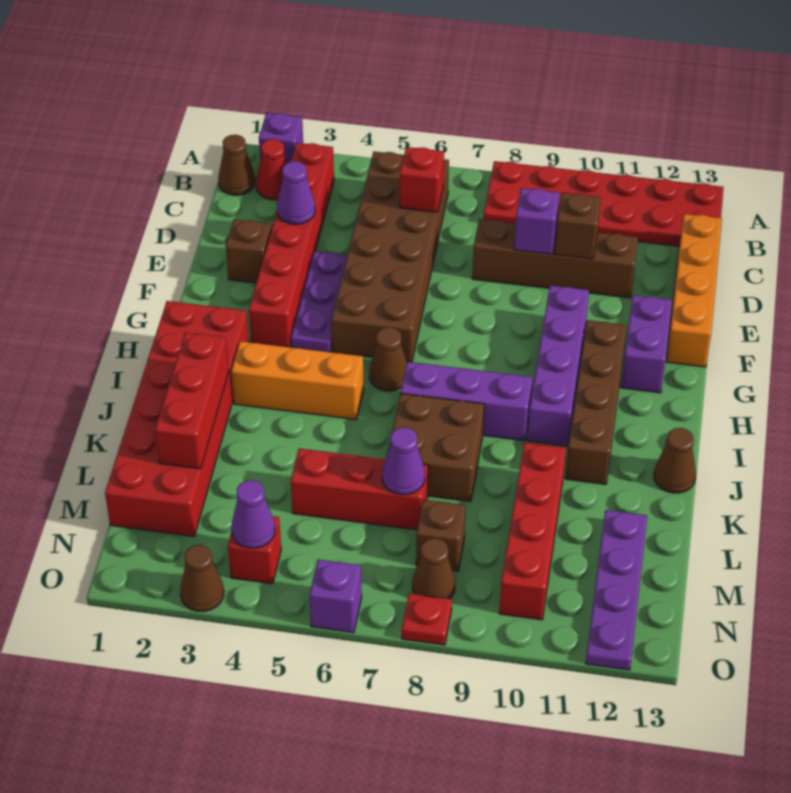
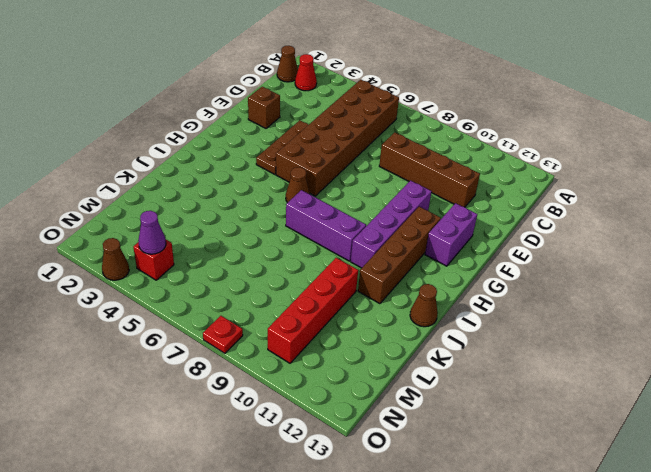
brown 1x3 plate [256,120,308,174] -> purple 1x3 plate [291,251,347,352]
none -> purple 1x1 brick [259,113,303,163]
none -> red 2x6 plate [484,161,724,246]
none -> red 1x6 brick [249,143,334,347]
none -> orange 1x4 brick [666,214,722,367]

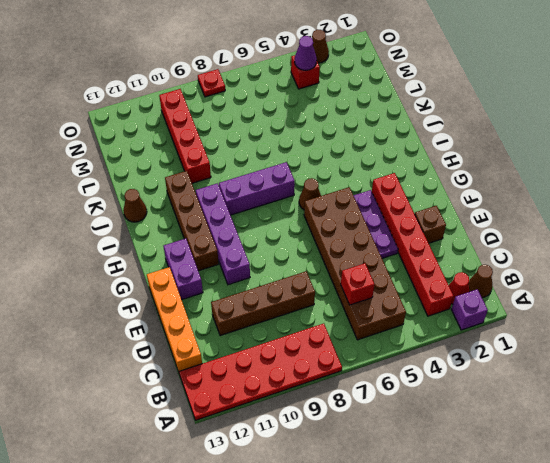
none -> red 2x6 brick [105,301,249,536]
none -> orange 1x3 brick [231,341,364,420]
none -> brown 2x2 brick [387,393,484,502]
none -> red 1x3 brick [291,448,428,530]

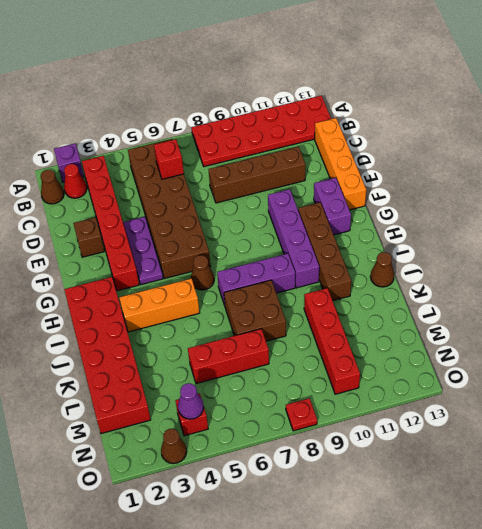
none -> purple 1x4 plate [586,510,647,670]
none -> brown 1x1 brick [416,500,466,571]
none -> brown 1x1 cone [412,538,455,599]
none -> purple 1x1 brick [309,559,362,633]

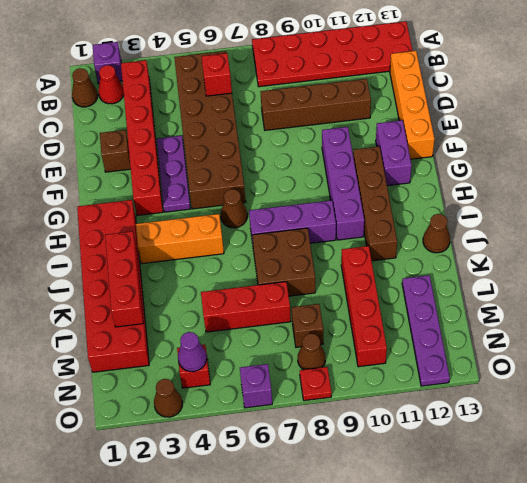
none -> purple 1x1 cone [277,161,315,224]
none -> purple 1x1 brick [514,188,560,254]
none -> brown 1x1 brick [555,193,601,259]
none -> purple 1x1 cone [382,427,425,495]

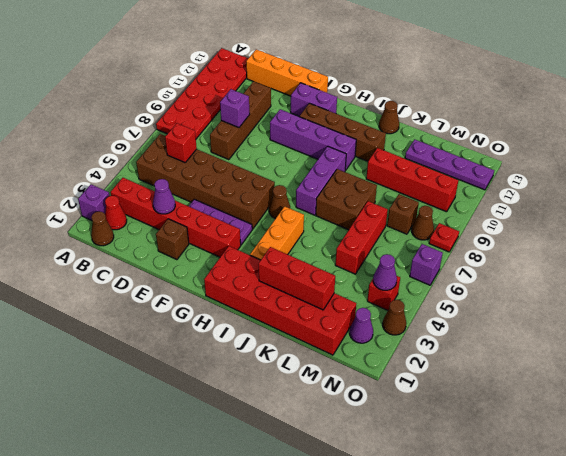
purple 1x1 cone [350,308,373,343] -> purple 1x1 cone moved to [382,427,425,495]
none -> brown 1x1 brick [555,193,601,259]

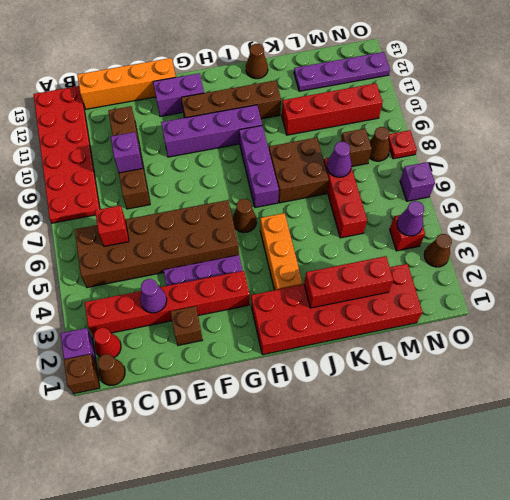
brown 1x1 brick [64,354,100,393] -> brown 1x1 brick moved to [555,193,601,259]

